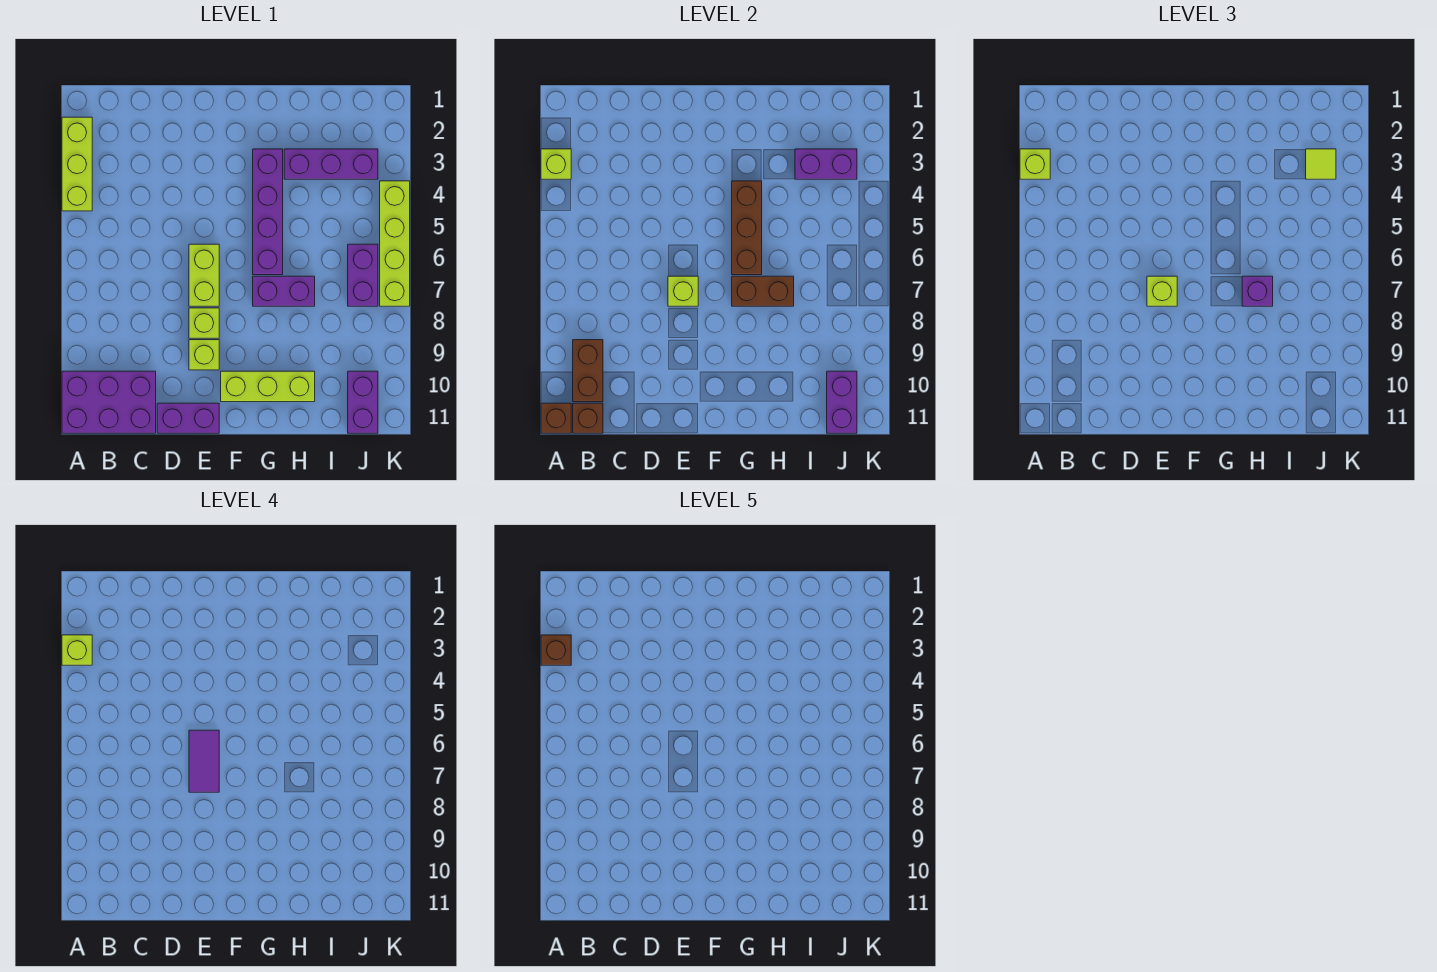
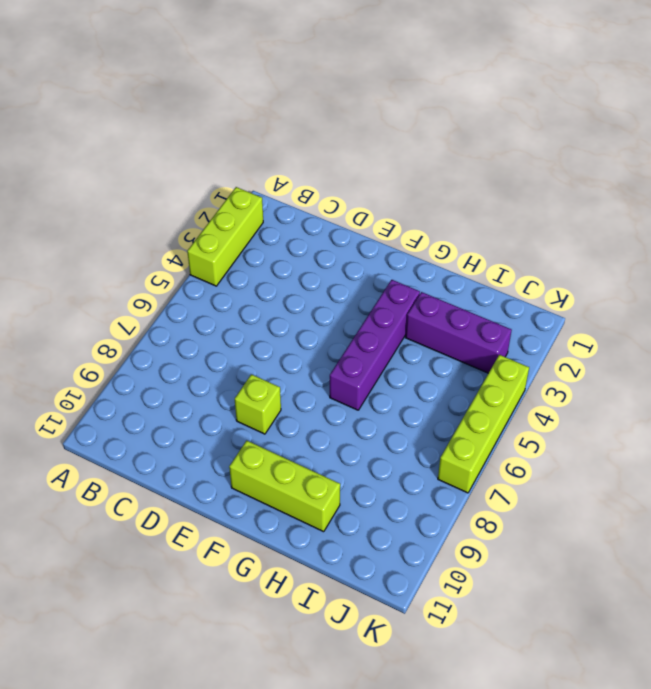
none -> purple 2x3 brick [62,371,156,433]
none -> purple 1x2 brick [157,403,219,433]
none -> lime 1x2 brick [189,244,219,306]

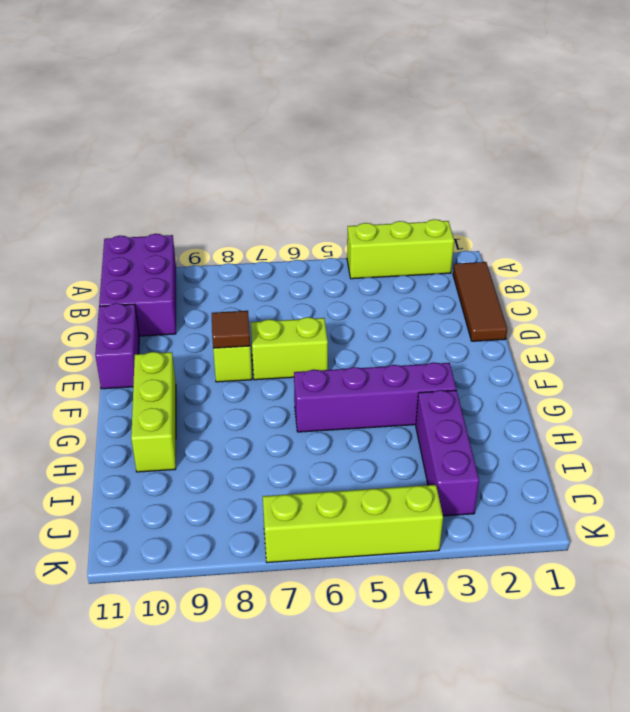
brown 1x3 tile [453,262,507,341] -> none
brown 1x1 tile [212,311,250,348] -> none
none -> lime 1x1 brick [189,340,219,370]
none -> purple 1x2 brick [253,276,315,306]
none -> purple 1x2 brick [348,244,378,306]

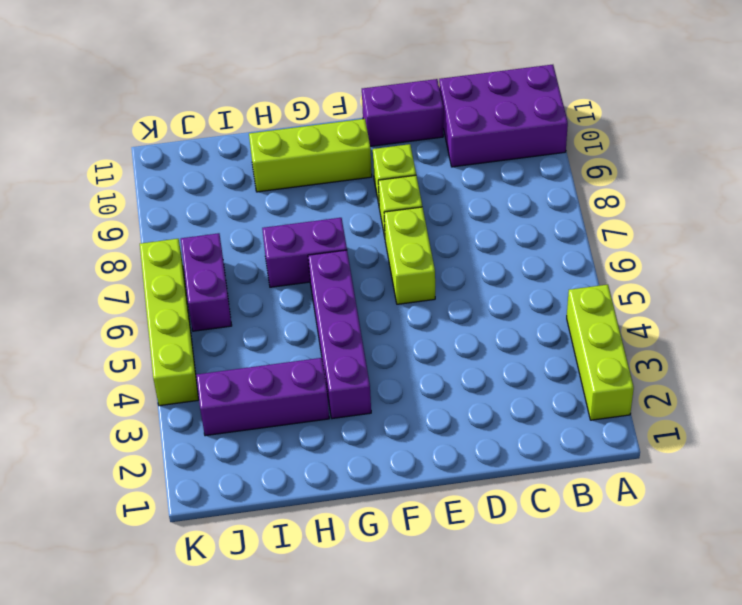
none -> purple 1x2 brick [348,371,378,433]
none -> lime 1x1 brick [541,149,571,179]
none -> brown 1x1 brick [541,403,571,433]

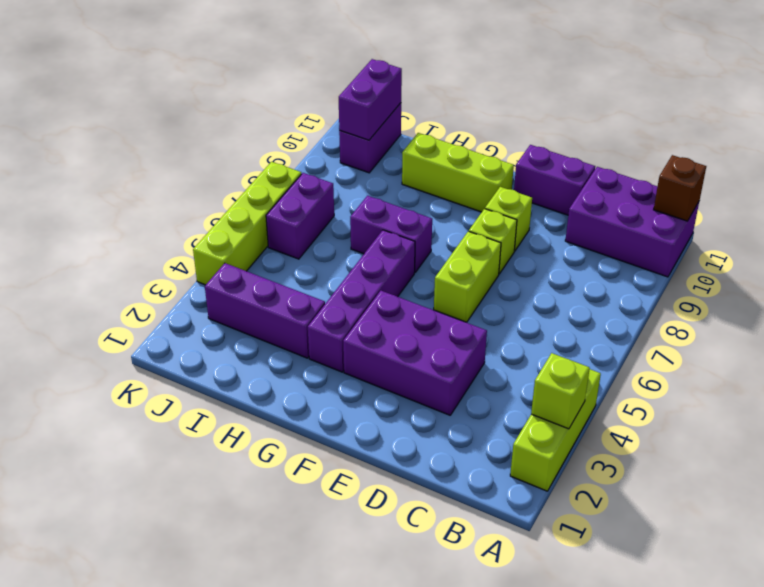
purple 2x3 brick [343,291,487,415] -> none
none -> brown 1x2 brick [573,340,603,402]
none -> brown 1x1 brick [573,403,603,433]
none -> lime 1x1 brick [668,276,698,306]

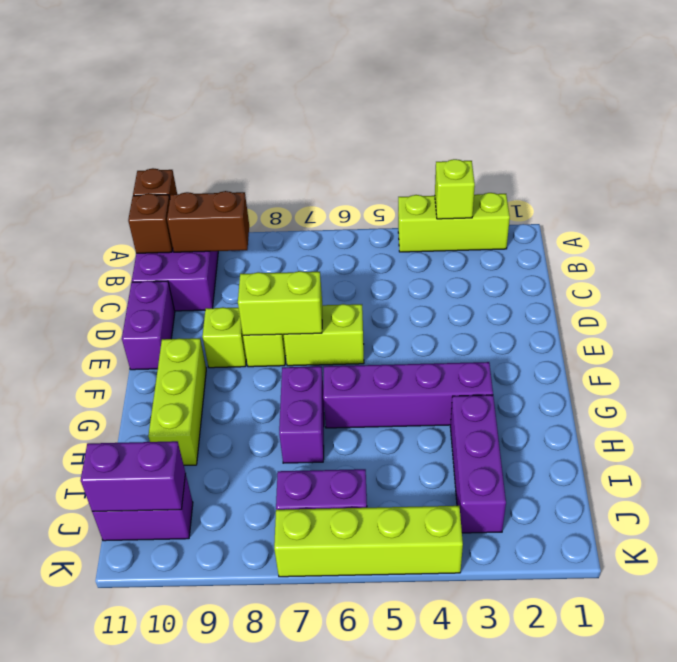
lime 1x2 brick [238,271,322,335] -> lime 1x1 brick [668,276,698,306]
none -> brown 1x3 brick [732,181,762,275]
none -> brown 1x2 brick [732,276,794,306]
none -> purple 1x2 brick [795,149,857,179]

